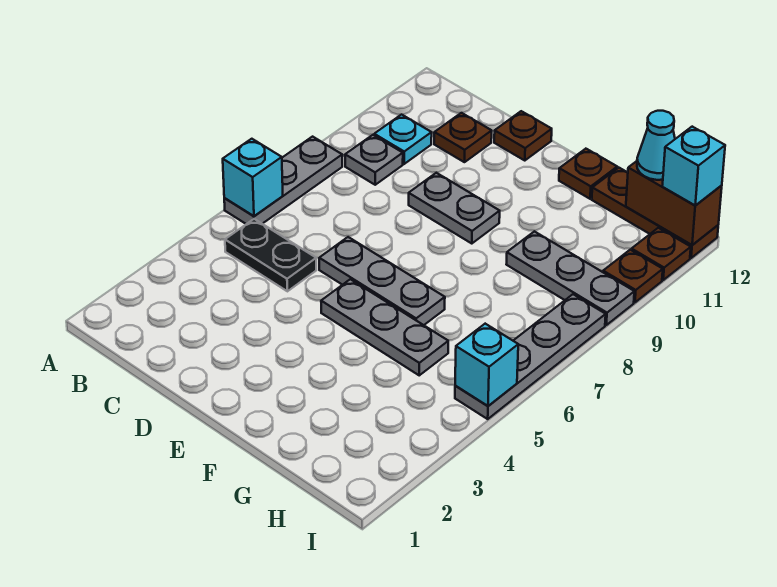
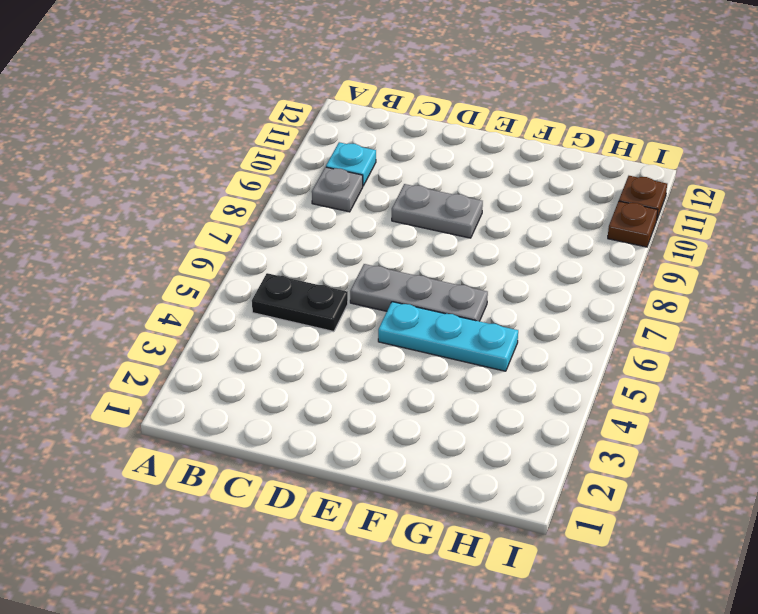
cyan 1x3 plate [378,302,518,371] -> grey 1x3 plate [321,279,448,375]
none -> grey 1x3 plate [224,137,342,224]
none -> brown 1x1 plate [434,113,492,162]
none -> brown 1x1 plate [494,111,552,161]

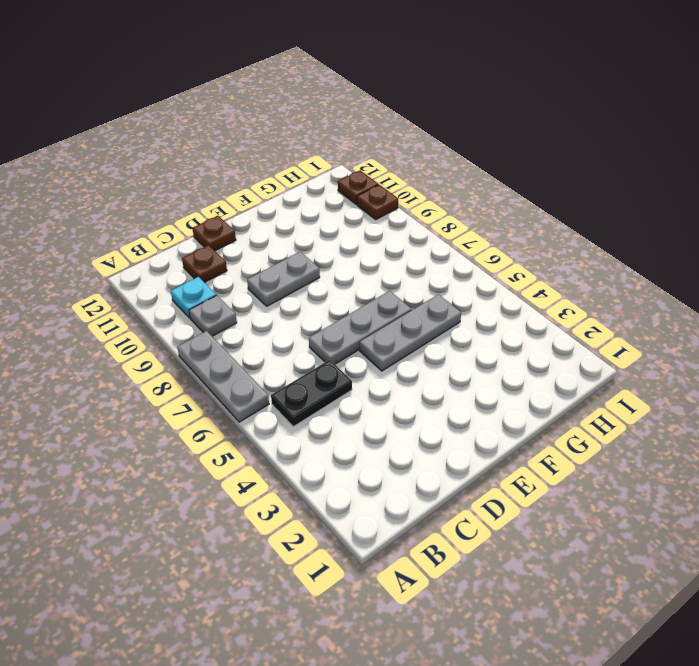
none -> brown 1x1 plate [559,149,617,199]
none -> grey 1x3 plate [506,231,634,325]
none -> brown 1x3 plate [592,168,718,258]

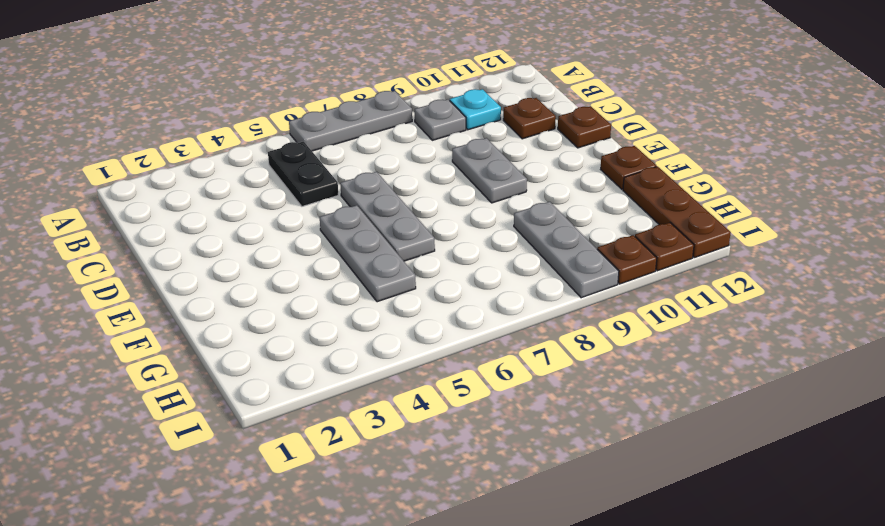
none -> grey 1x4 plate [455,294,606,419]
none -> cyan 1x1 brick [223,139,283,216]
none -> brown 1x2 brick [626,161,722,245]

